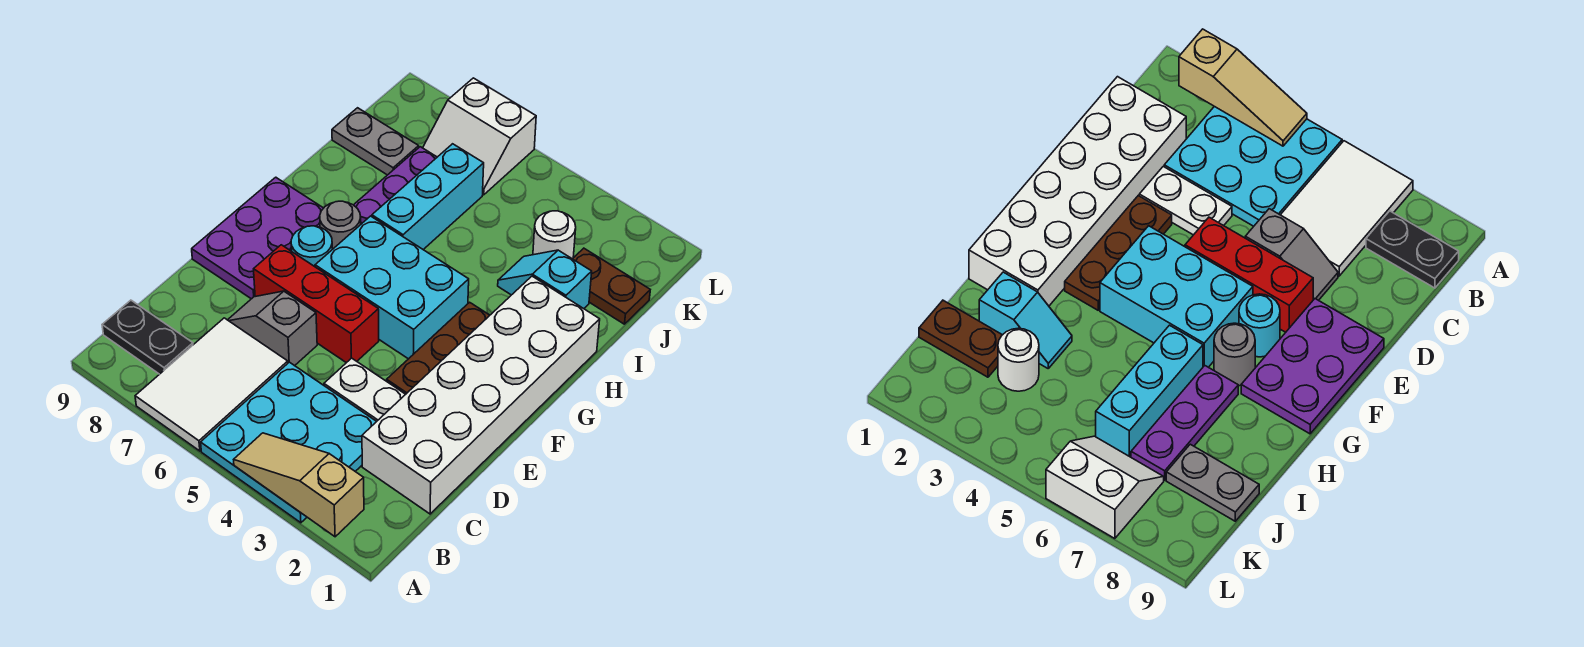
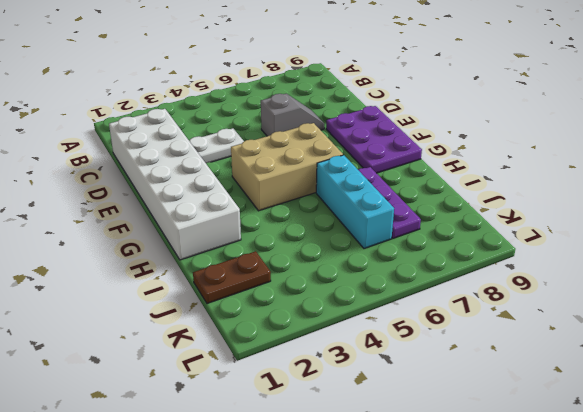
tan 2x3 brick [231,123,343,211] -> cyan 2x3 brick [315,216,469,359]
none -> cyan 3x3 plate [201,362,377,523]
none -> white 2x3 tile [135,318,288,451]
none -> black 1x2 plate [102,300,193,374]

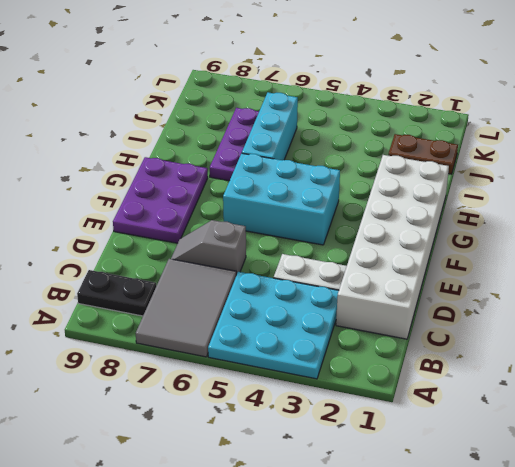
grey 2x3 tile [136,259,236,357] -> white 2x3 tile [135,318,288,451]
none -> brown 1x3 plate [387,302,490,394]
none -> red 1x3 brick [254,245,379,363]
none -> cyan 1x1 round brick [291,226,332,267]

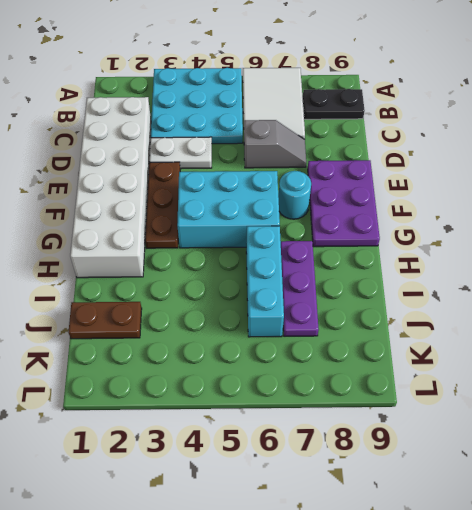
none -> red 1x3 brick [254,245,379,363]
none -> grey 1x1 round brick [320,201,361,249]
none -> cyan 1x2 slope [498,250,592,309]

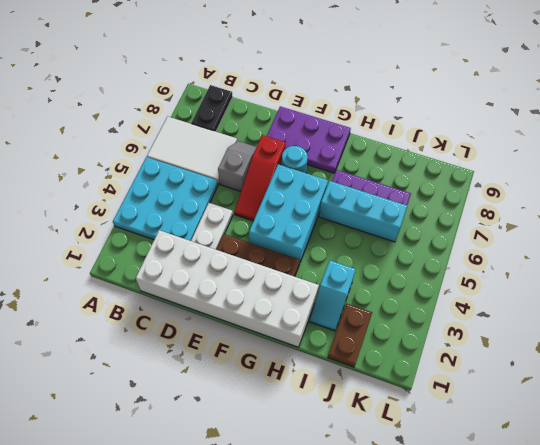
red 1x3 slope [234,135,286,221] -> red 1x3 brick [254,245,379,363]
cyan 1x2 slope [310,260,356,331] -> cyan 1x2 slope turned to [498,250,592,309]
none -> grey 1x1 round brick [320,201,361,249]
none -> white 1x1 round brick [533,211,576,259]
none -> grey 1x2 plate [332,108,419,175]

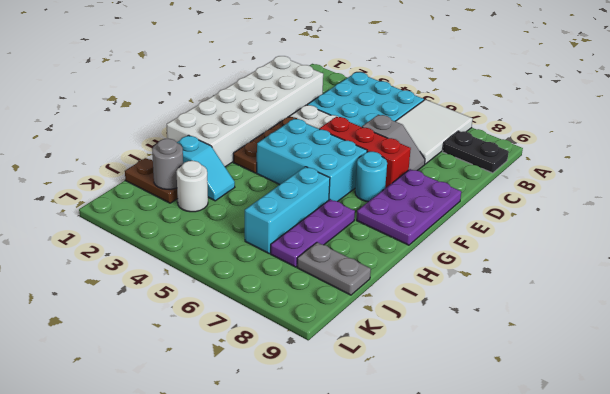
grey 1x1 round brick [152,139,183,189] -> grey 1x1 round brick moved to [320,201,361,249]
none -> white 2x2 slope [423,78,536,195]
none -> tan 1x3 slope [234,433,364,537]

